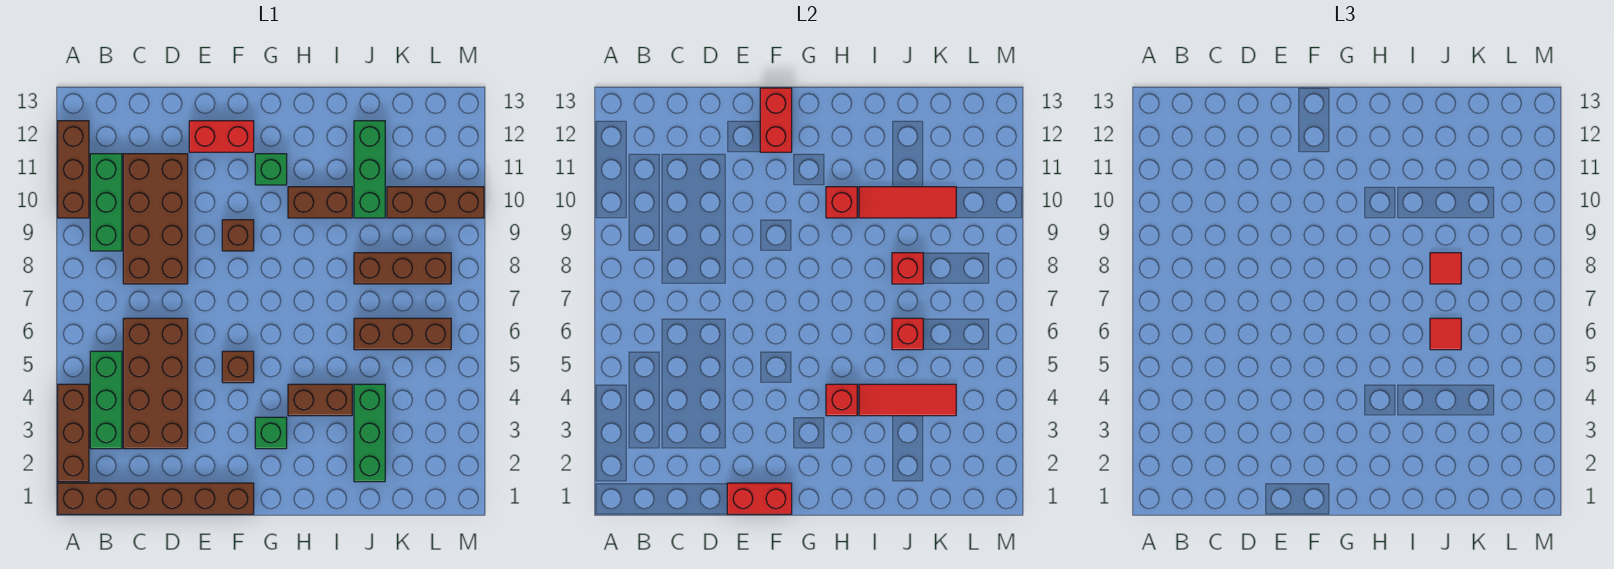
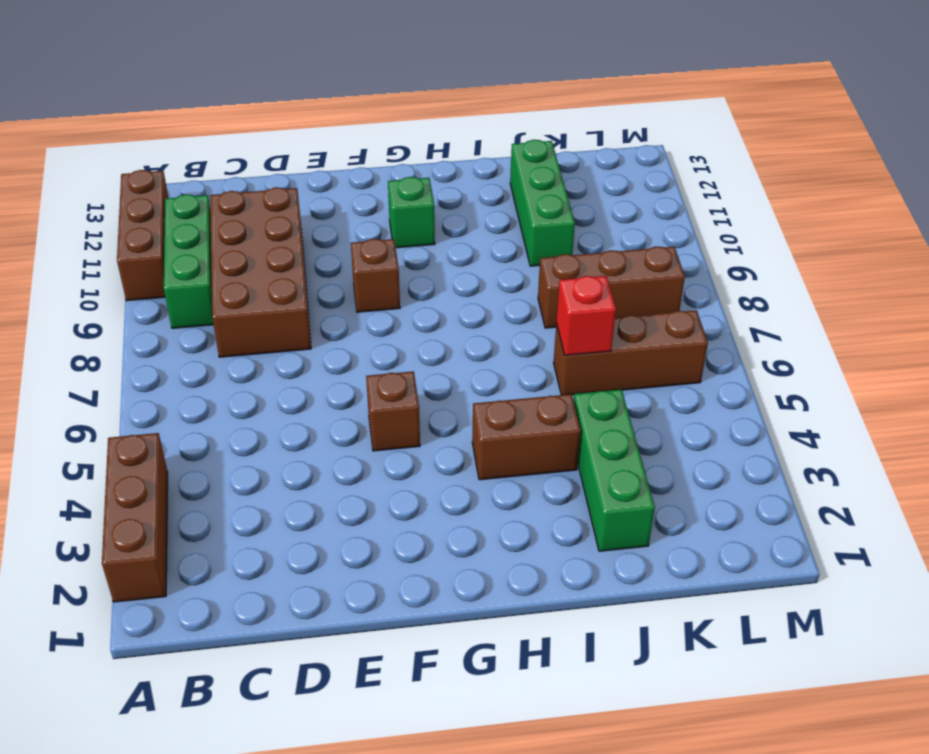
none -> brown 1x6 brick [58,483,254,514]
none -> green 1x3 brick [90,351,122,449]
none -> brown 2x4 brick [123,318,188,449]

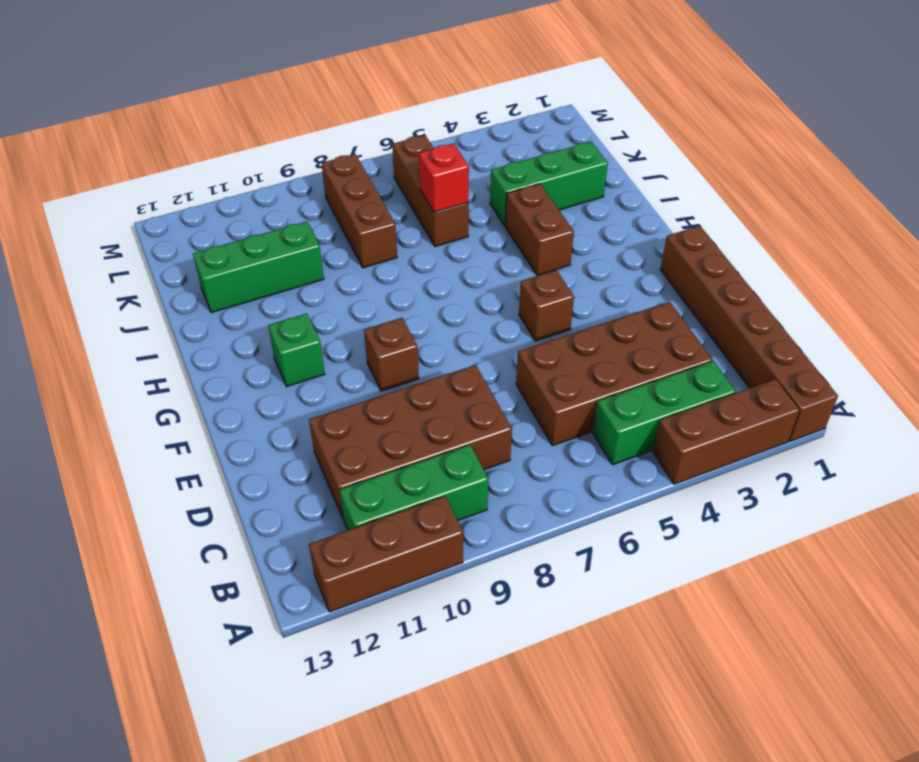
none -> red 1x2 brick [189,121,254,152]
none -> green 1x1 brick [255,417,287,449]
none -> brown 1x2 brick [288,187,352,218]

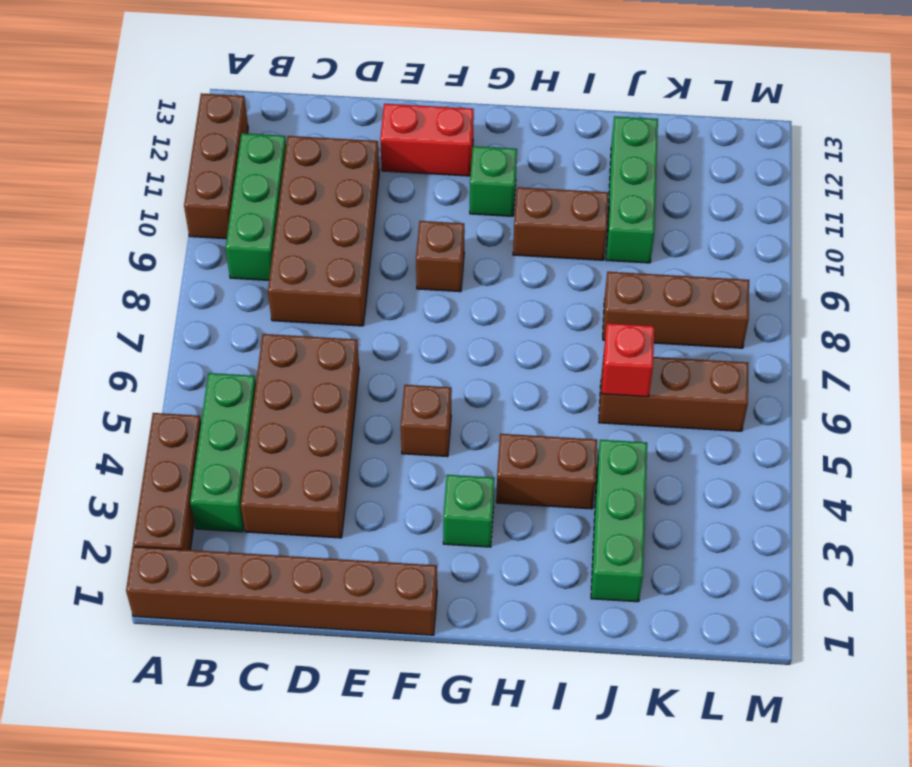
none -> brown 1x3 brick [387,187,484,218]
none -> red 1x2 brick [727,483,792,514]
none -> red 1x2 brick [760,88,792,152]

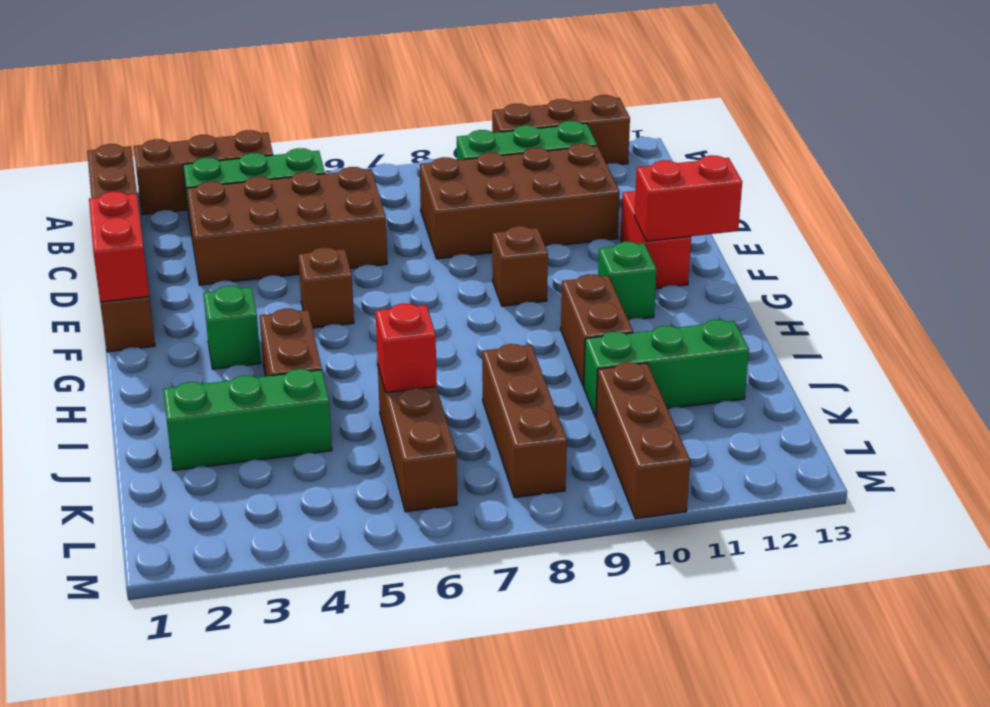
none -> red 1x1 brick [826,384,857,416]
none -> red 1x1 brick [826,187,857,218]
none -> red 1x3 tile [859,384,956,416]

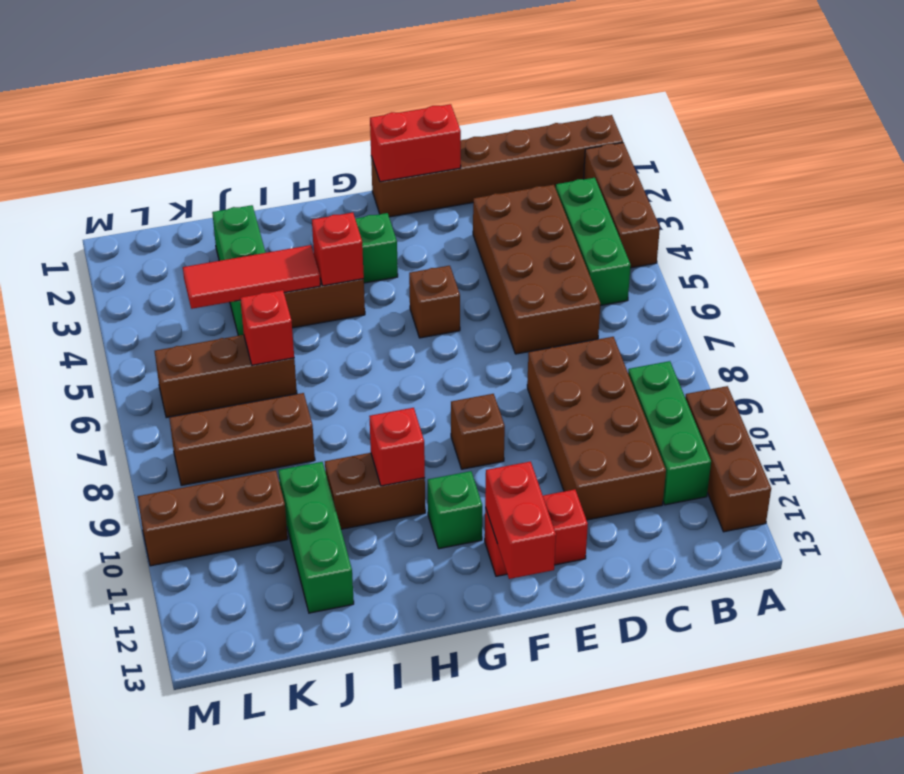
none -> red 1x3 tile [859,187,956,218]
none -> red 1x1 brick [892,253,923,284]
none -> red 1x1 tile [1430,318,1461,350]

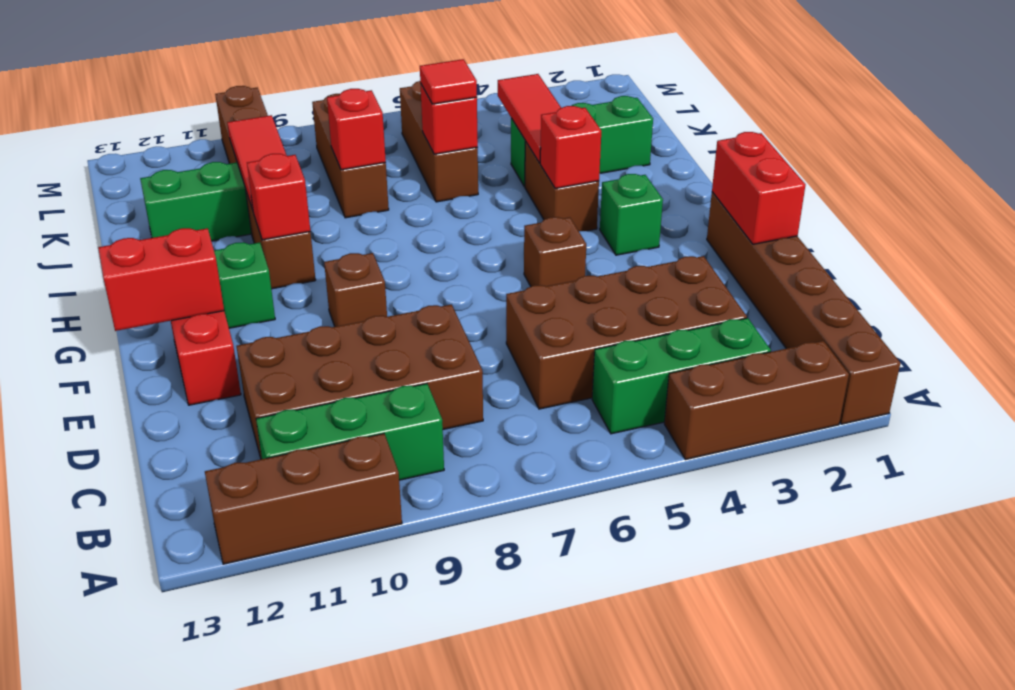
none -> red 1x1 tile [1430,253,1461,284]

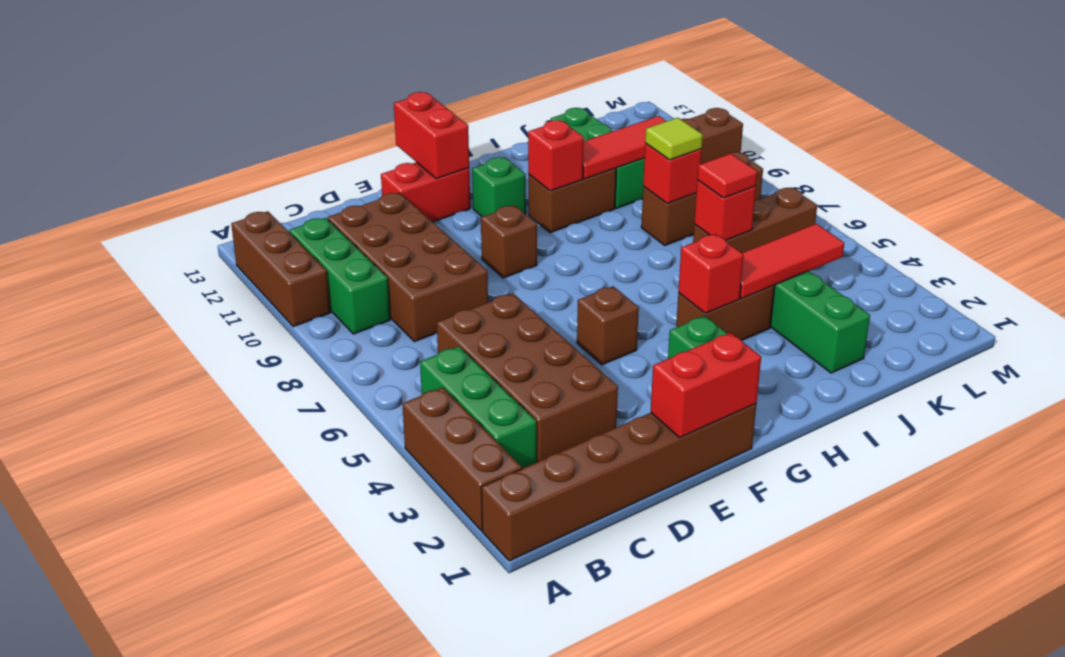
lime 1x1 tile [645,118,703,160] -> red 1x1 tile [1430,253,1461,284]

